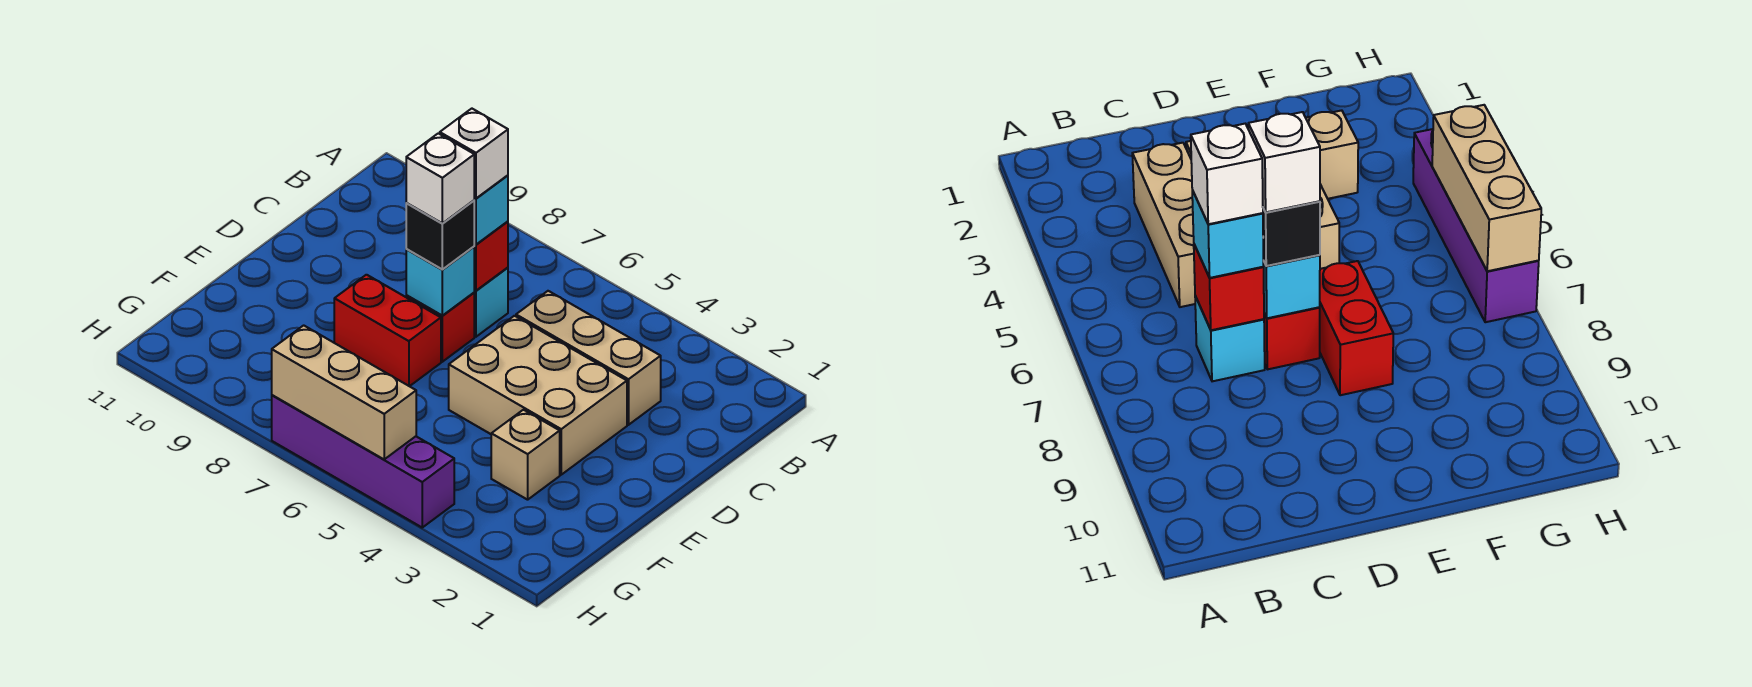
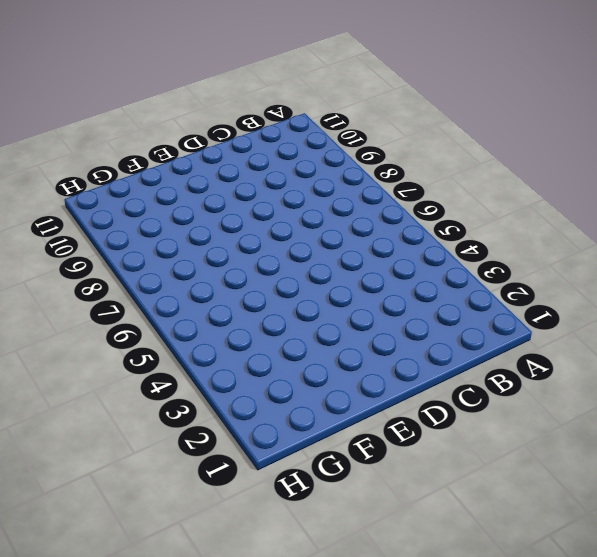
none -> tan 1x3 brick [516,291,661,425]
none -> cyan 1x1 brick [474,268,508,337]
none -> tan 2x3 brick [449,316,627,475]

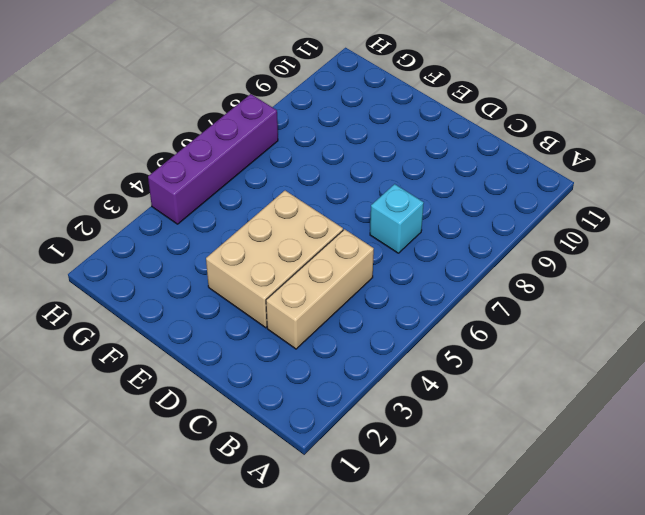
none -> red 1x1 brick [406,293,474,362]
none -> red 1x2 brick [334,275,441,386]
none -> tan 1x1 brick [491,410,560,500]

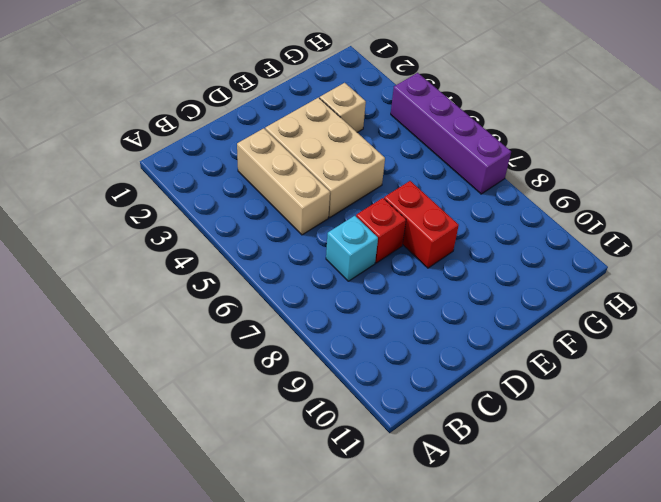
none -> red 1x1 brick [474,221,508,291]
none -> cyan 1x1 brick [406,247,474,316]
none -> tan 1x3 brick [272,325,416,459]

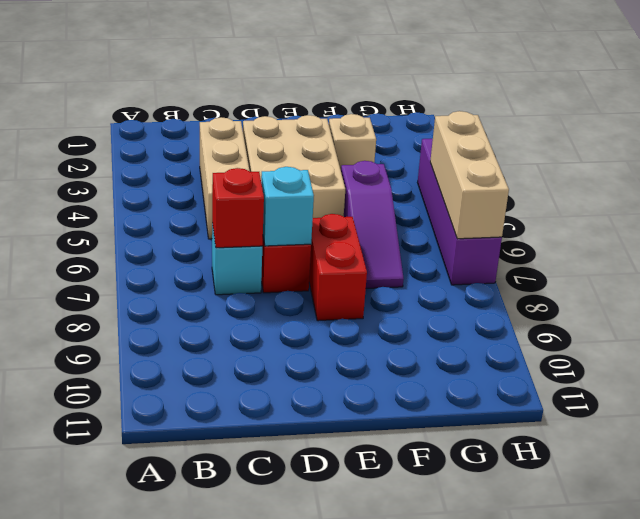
purple 1x3 slope [341,161,404,288] -> none
none -> cyan 1x1 brick [474,175,508,244]
none -> black 1x1 brick [406,201,474,269]
none -> white 1x1 brick [440,109,508,198]

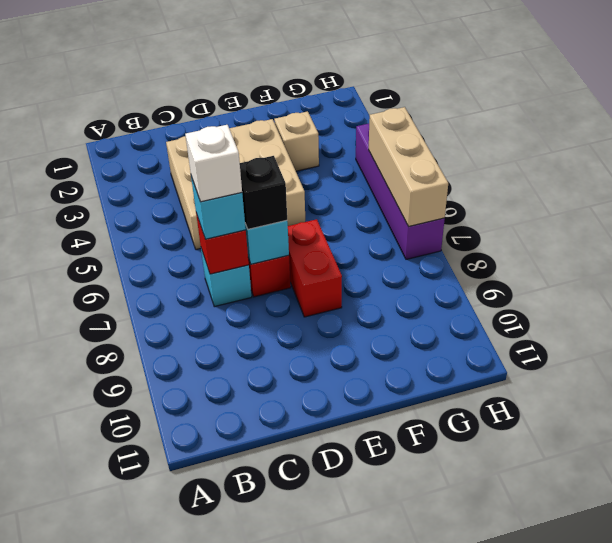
none -> white 1x1 brick [406,133,474,223]

